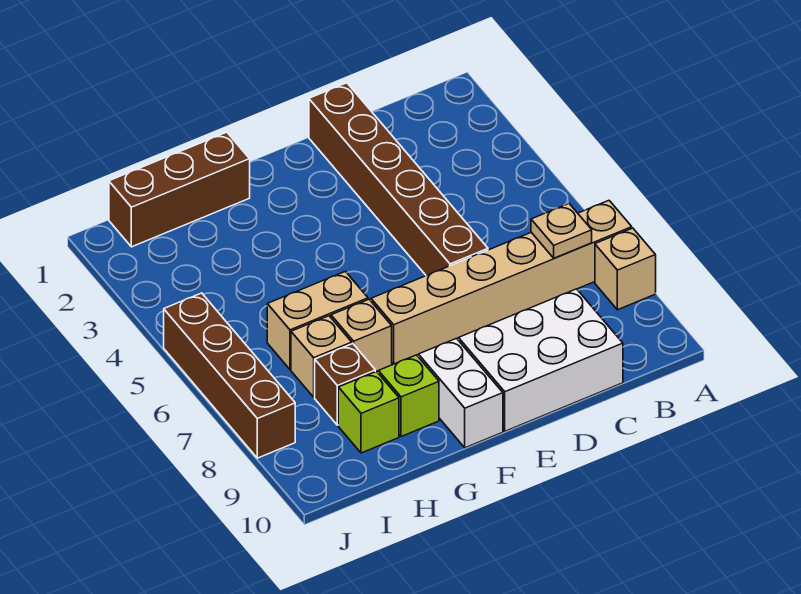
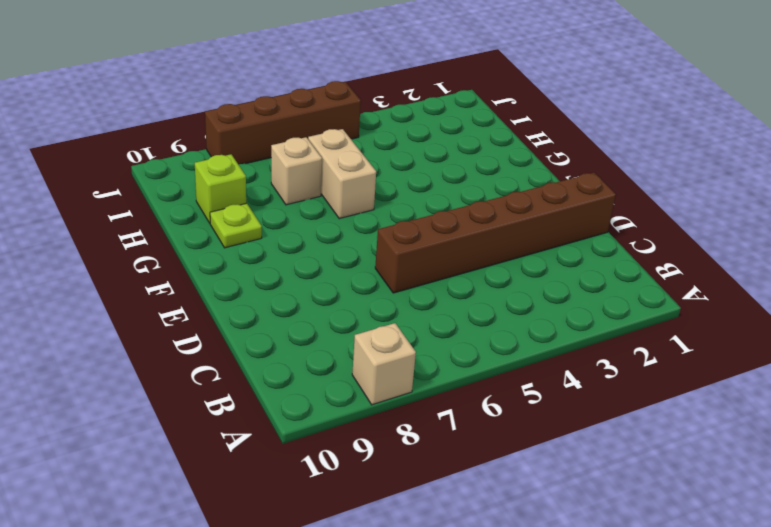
lime 1x1 plate [210,203,262,248] -> lime 1x1 brick [379,355,439,437]
none -> tan 1x6 brick [371,201,632,364]
none -> white 2x3 brick [459,289,623,431]
none -> white 1x2 brick [419,339,503,448]

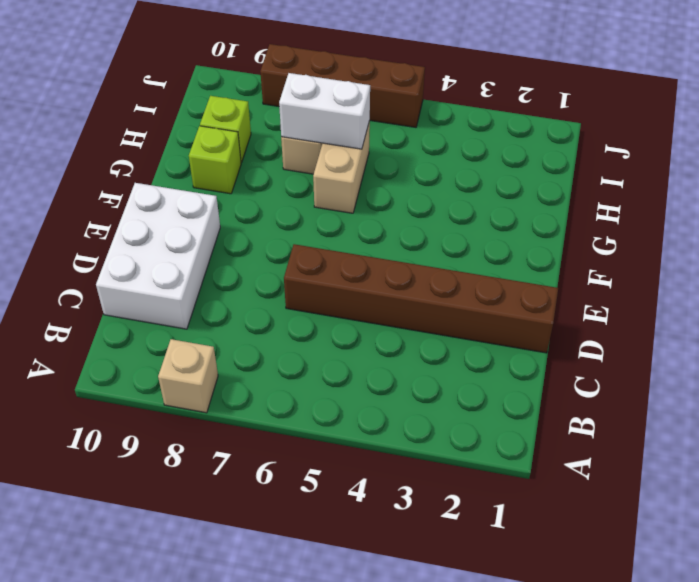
white 1x2 brick [279,73,370,149] -> white 1x2 brick moved to [419,339,503,448]
none -> tan 1x6 brick [371,201,632,364]
none -> brown 1x3 brick [109,132,250,247]
none -> tan 1x1 brick [331,299,392,372]

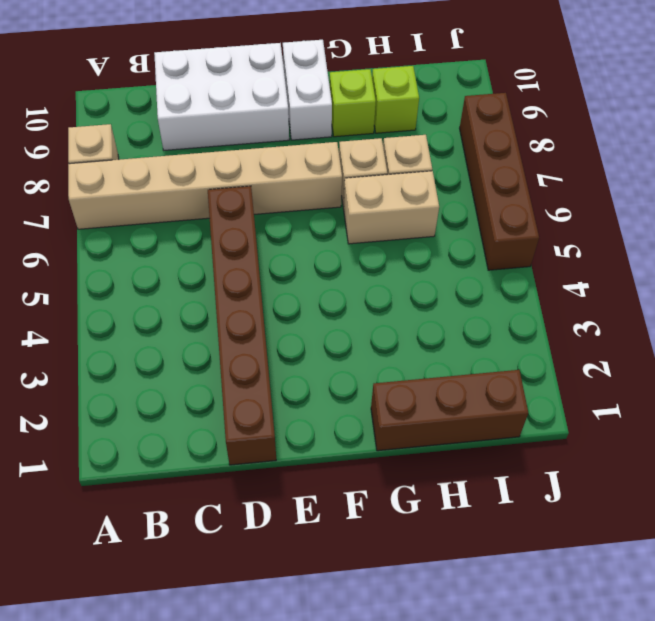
none -> brown 1x1 brick [315,344,375,425]
none -> tan 1x1 plate [531,204,592,258]

